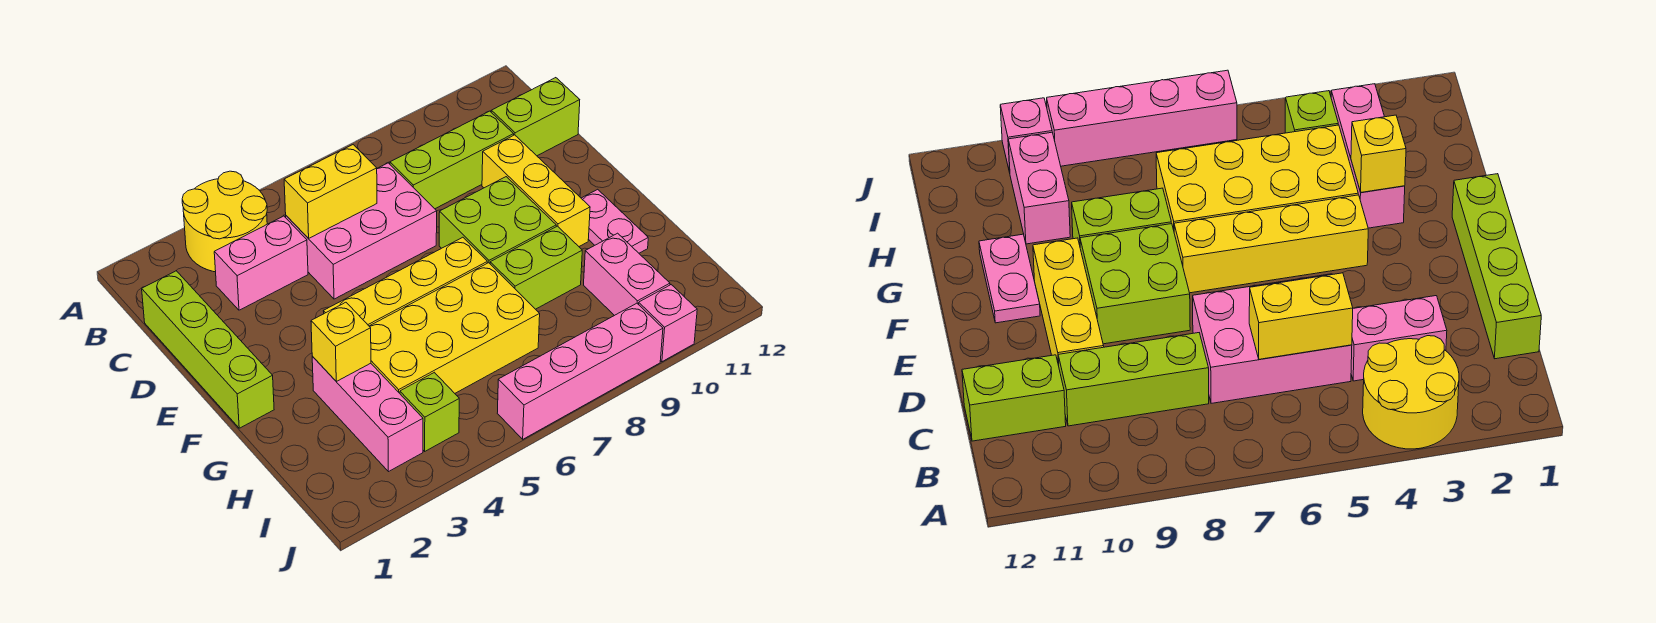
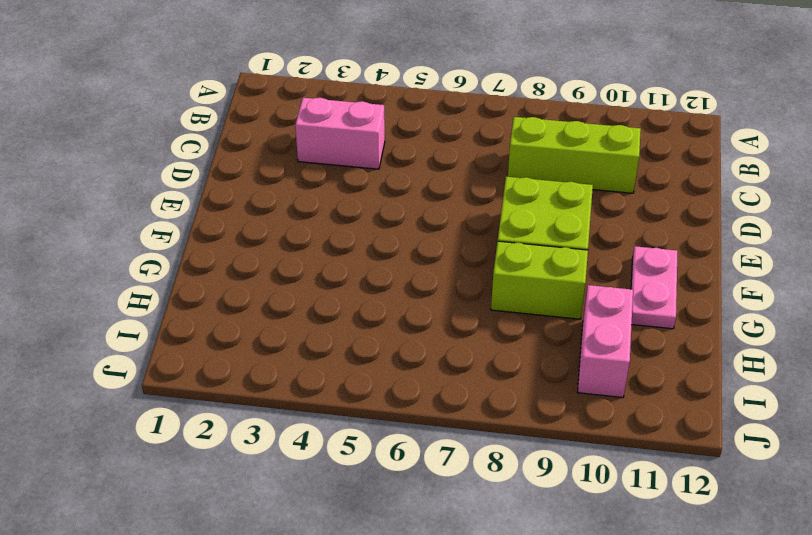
none -> yellow 2x2 round brick [182,171,267,272]
none -> lime 1x4 brick [142,271,274,428]
none -> pink 2x3 brick [286,163,437,299]

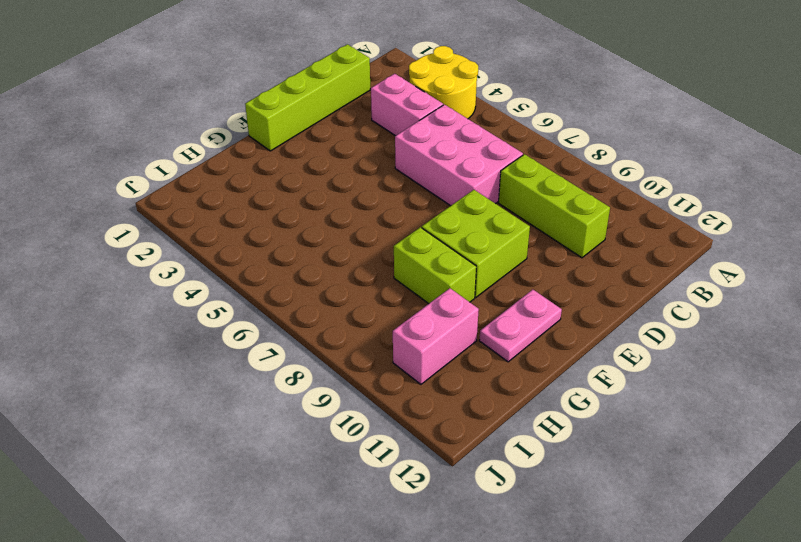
none -> lime 1x2 brick [491,78,580,156]
none -> yellow 1x3 brick [482,135,590,246]
none -> yellow 1x4 brick [324,237,487,326]

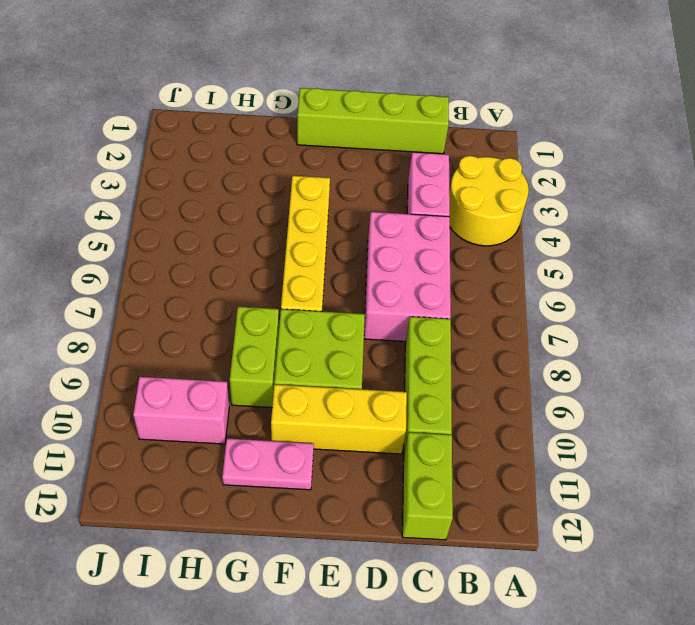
none -> pink 1x3 brick [312,356,423,472]
none -> yellow 2x4 brick [369,263,540,393]
none -> lime 1x1 brick [400,372,459,451]

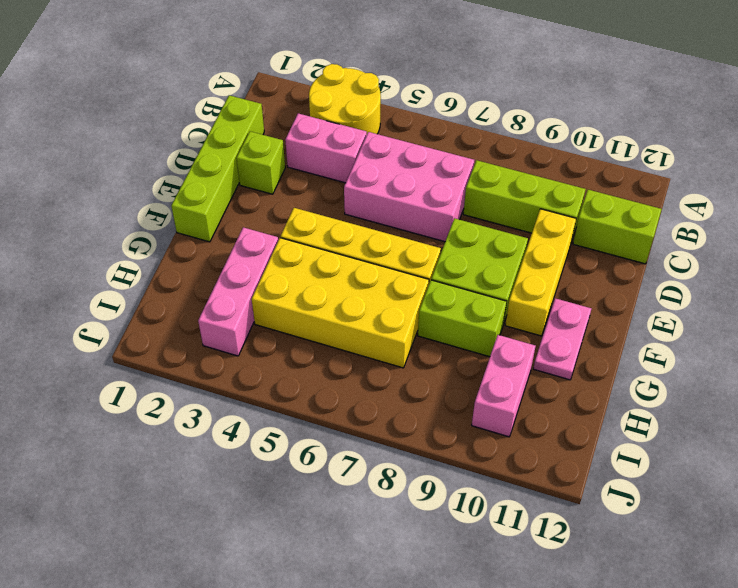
lime 1x1 brick [236,131,285,194] -> lime 1x1 brick moved to [400,372,459,451]
none -> pink 1x4 brick [497,303,663,439]
none -> pink 1x1 brick [639,285,697,362]
none -> yellow 1x2 brick [284,145,377,238]

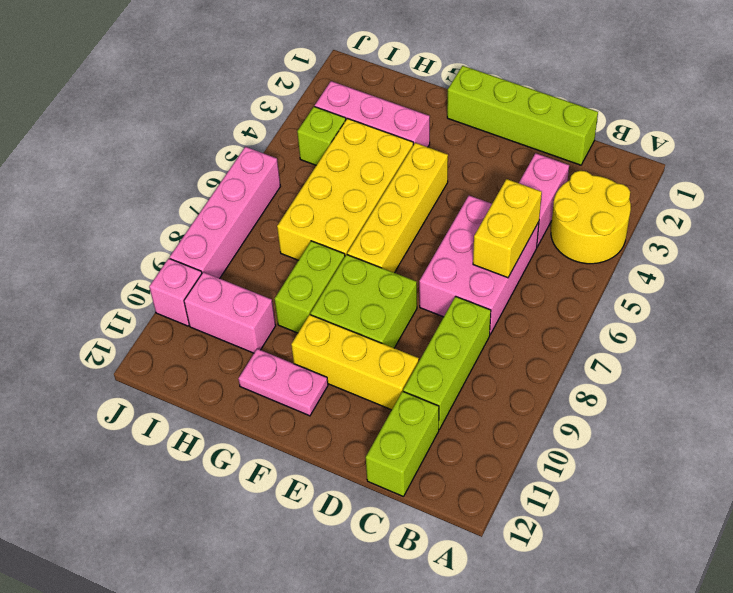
none -> yellow 1x1 brick [311,302,371,381]

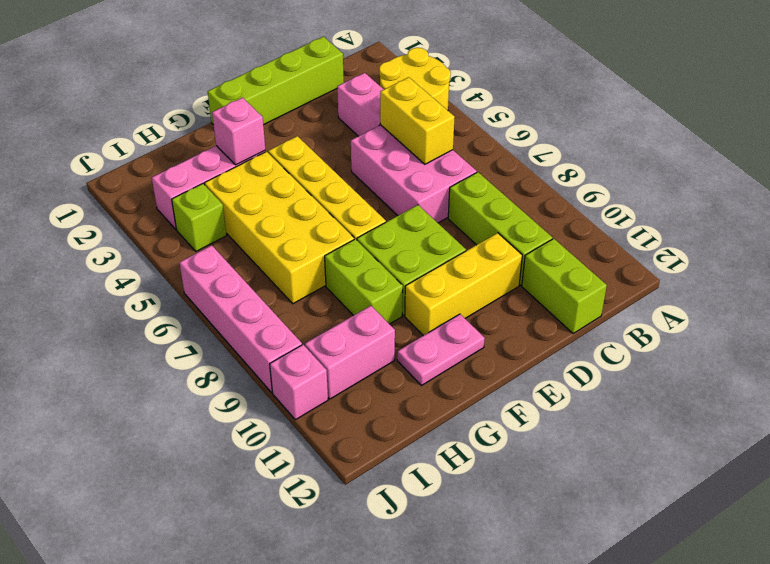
pink 1x1 brick [212,98,265,165] -> yellow 1x1 brick [311,302,371,381]

